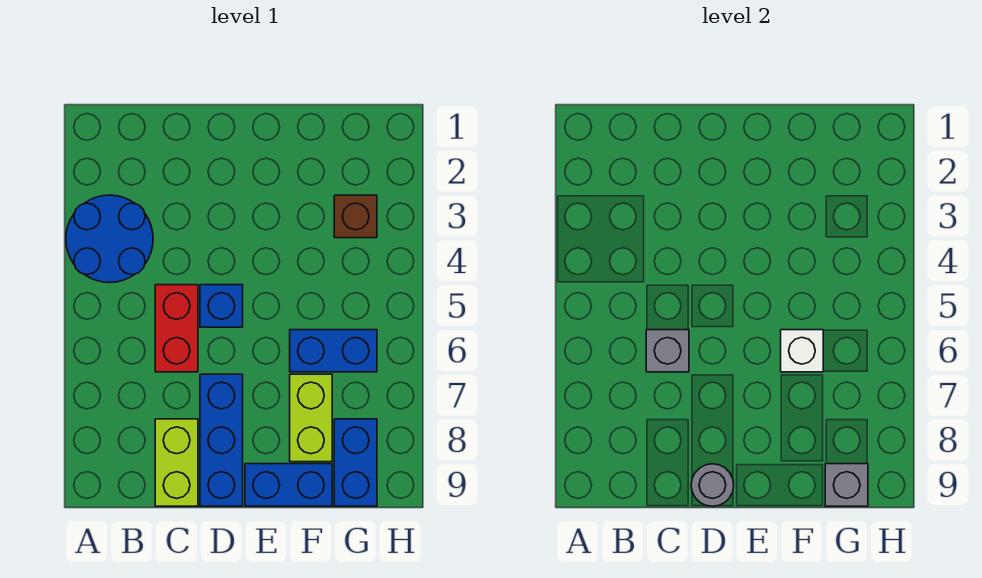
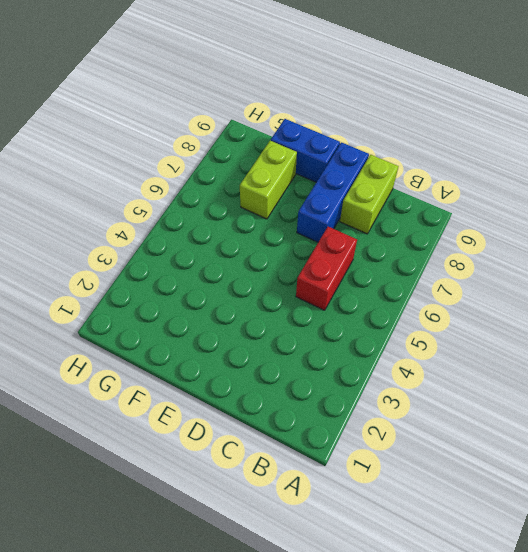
none -> blue 2x2 round brick [66,195,153,283]
none -> blue 1x1 brick [200,285,243,327]
none -> blue 1x2 brick [290,330,377,372]

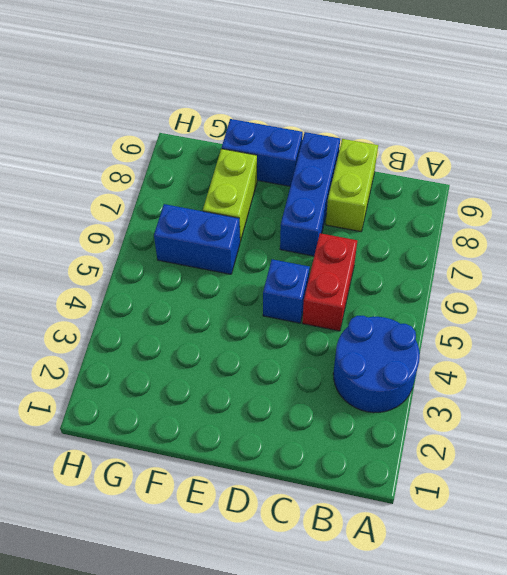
none -> brown 1x1 brick [334,195,377,238]
none -> blue 1x2 brick [334,419,377,506]
none -> grey 1x1 brick [646,330,689,372]

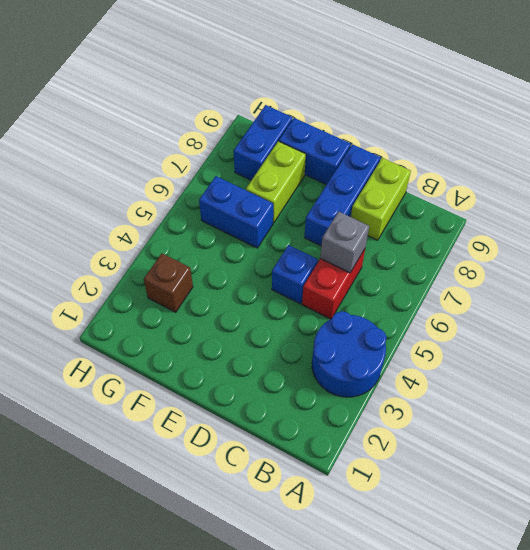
none -> grey 1x1 round brick [691,464,734,506]
none -> white 1x1 brick [781,330,823,372]
none -> grey 1x1 brick [825,464,868,506]

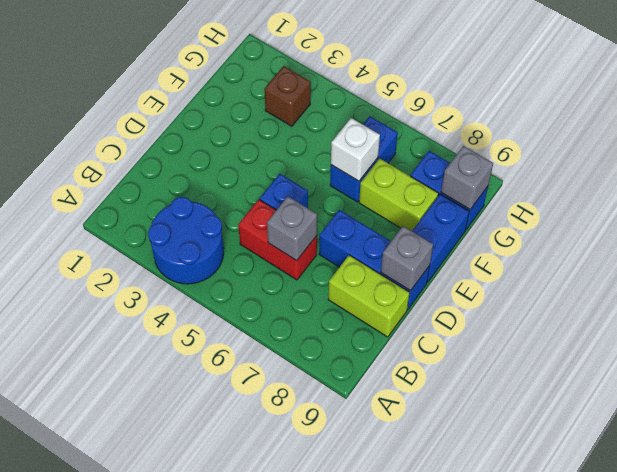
grey 1x1 brick [381,226,433,291] -> grey 1x1 round brick [691,464,734,506]

